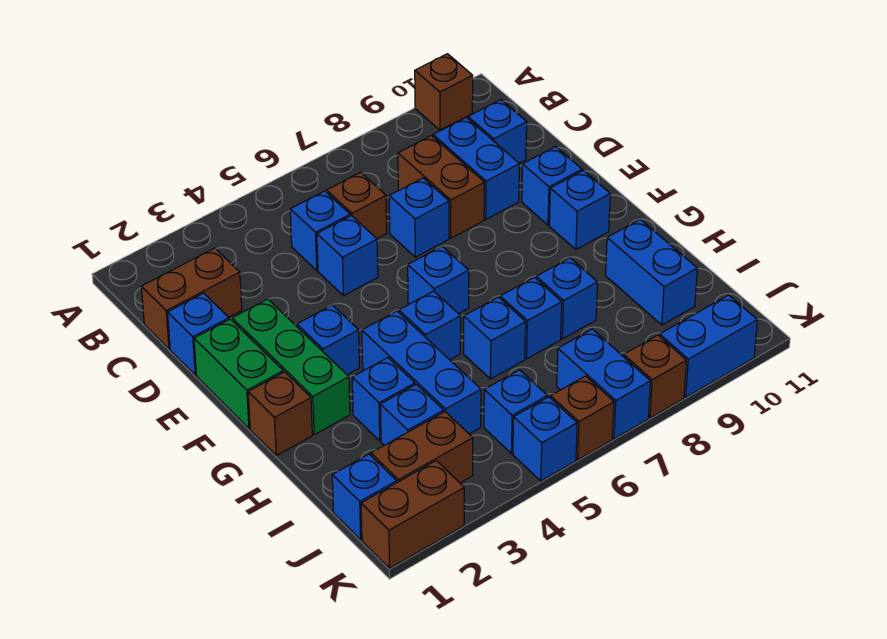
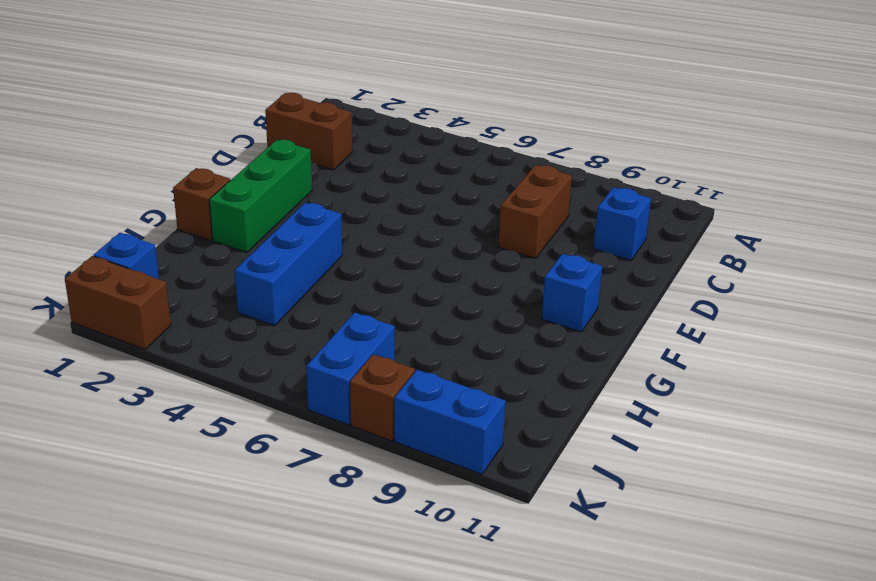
none -> brown 1x1 brick [415,54,473,130]
none -> blue 1x1 brick [290,191,350,270]
none -> brown 1x1 brick [326,172,387,239]
none -> blue 1x2 brick [433,118,520,219]

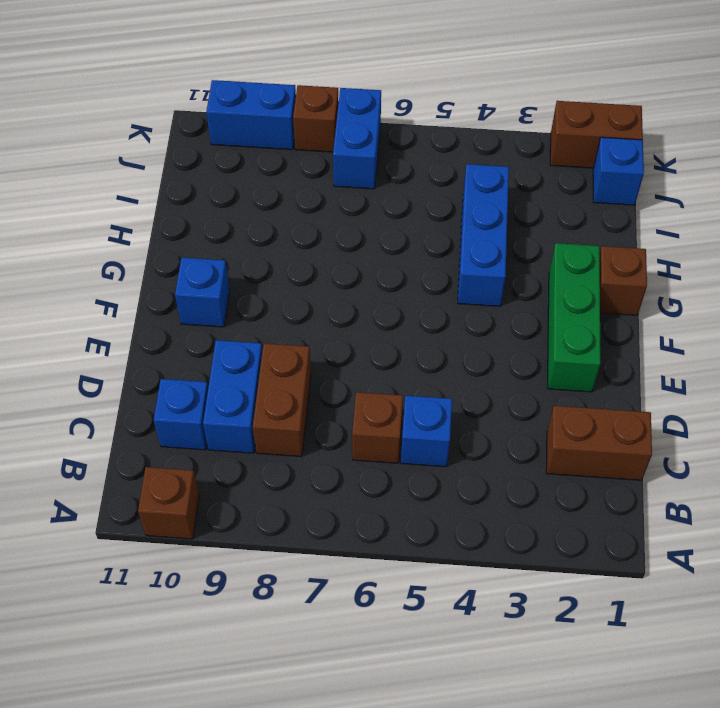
none -> blue 1x1 brick [168,293,229,375]
none -> blue 1x1 brick [317,216,378,296]
none -> blue 1x1 brick [389,178,449,257]
none -> green 1x2 brick [194,319,283,428]

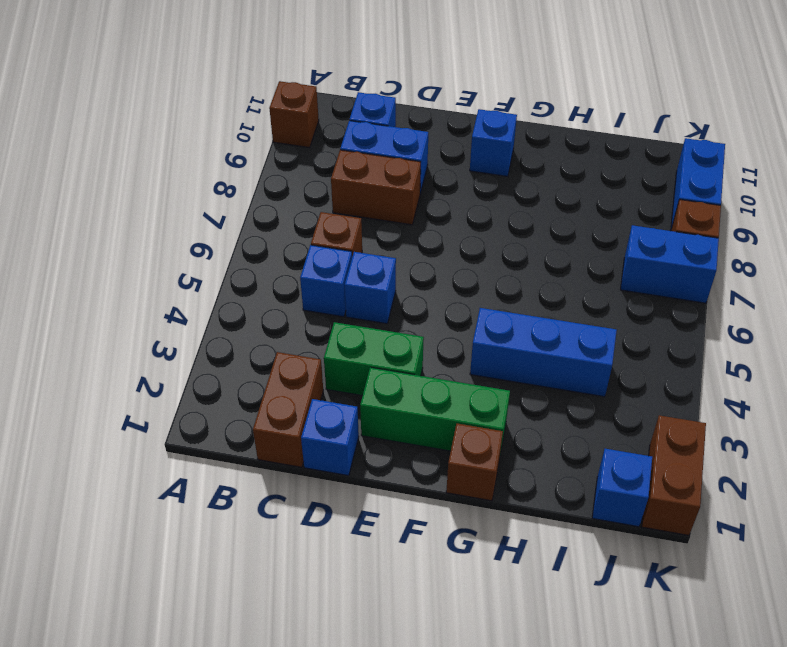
green 1x2 brick [324,322,424,396] -> green 1x2 brick moved to [194,319,283,428]
none -> blue 1x1 brick [389,178,449,257]
none -> blue 1x1 brick [522,147,582,225]
none -> blue 1x1 brick [297,305,359,375]
none -> blue 1x1 brick [408,246,469,314]

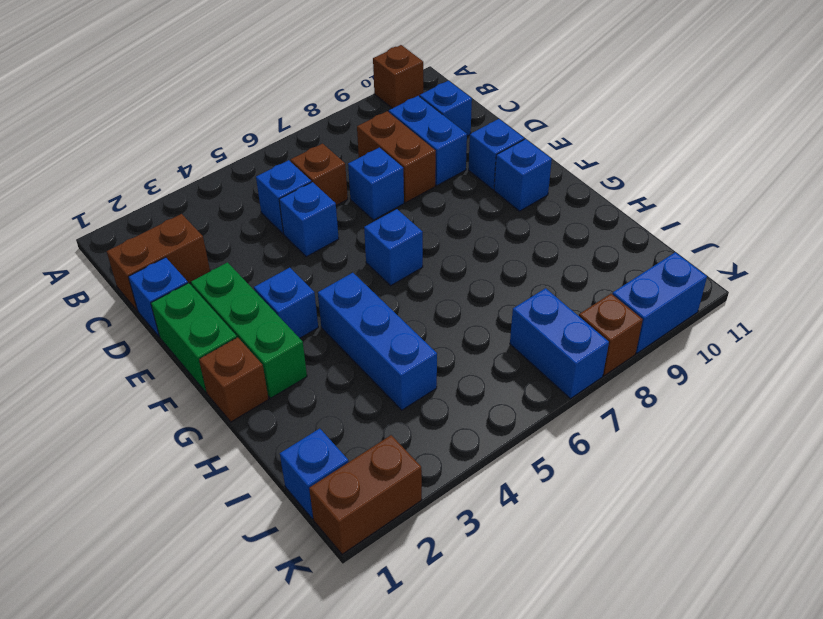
none -> blue 1x1 brick [399,291,461,360]
none -> blue 1x1 brick [352,358,415,441]
none -> blue 1x1 brick [464,297,526,379]
none -> blue 1x1 brick [500,277,562,359]

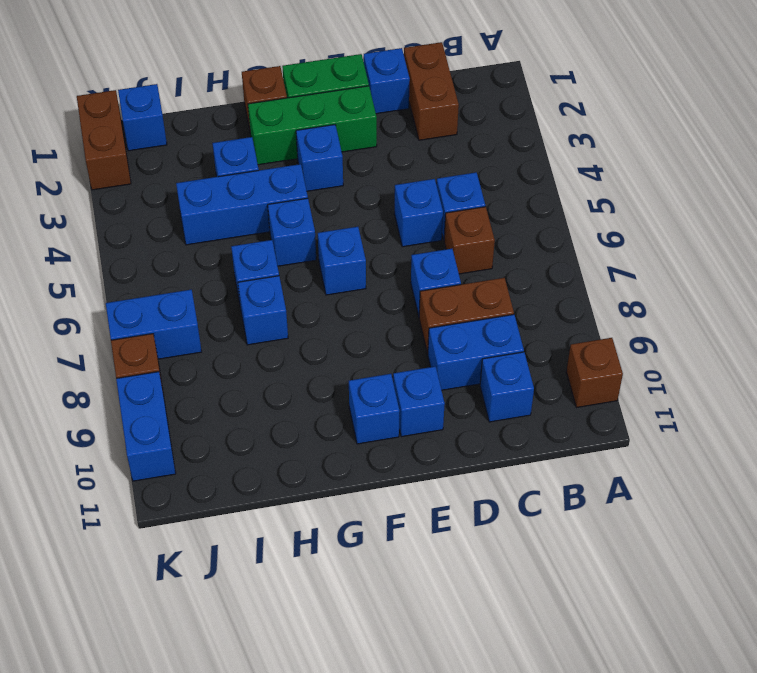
none -> blue 1x1 brick [536,258,598,339]
none -> blue 1x2 brick [606,219,697,325]
none -> blue 1x1 brick [380,384,444,445]
none -> brown 1x2 brick [371,412,473,483]

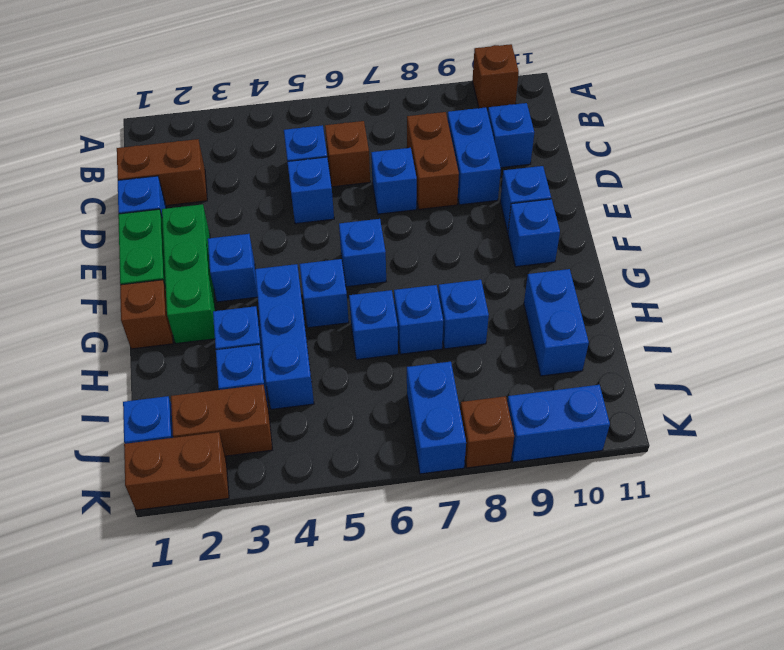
none -> blue 1x1 brick [484,370,547,453]
none -> blue 1x1 brick [513,397,577,481]
none -> brown 1x1 brick [551,376,614,460]

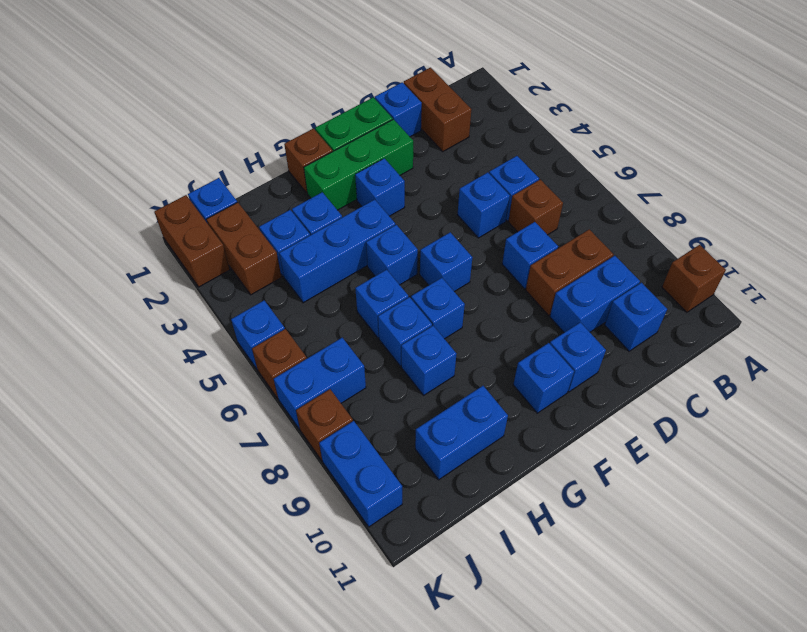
blue 1x1 brick [411,278,465,339] -> blue 1x1 brick moved to [484,370,547,453]

